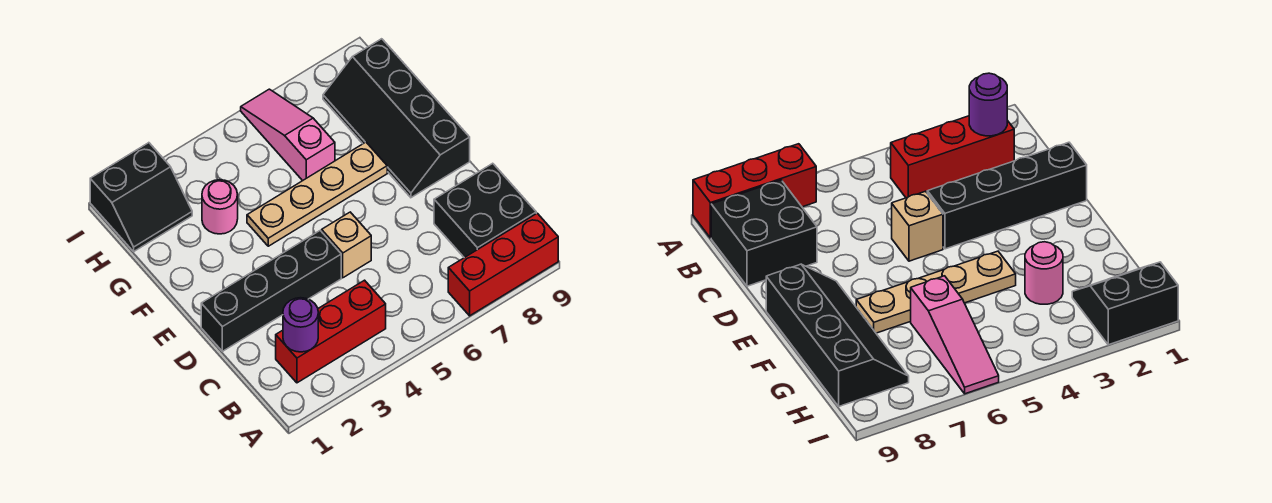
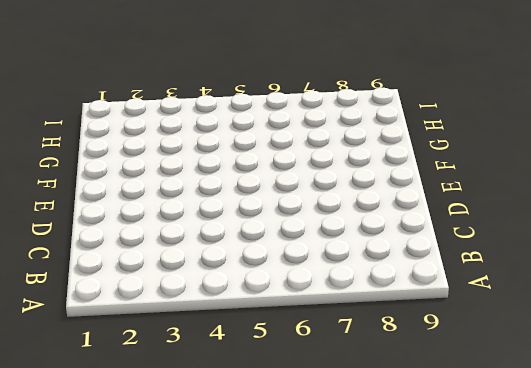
none -> red 1x3 brick [448,213,558,316]
none -> red 1x3 brick [276,280,386,383]

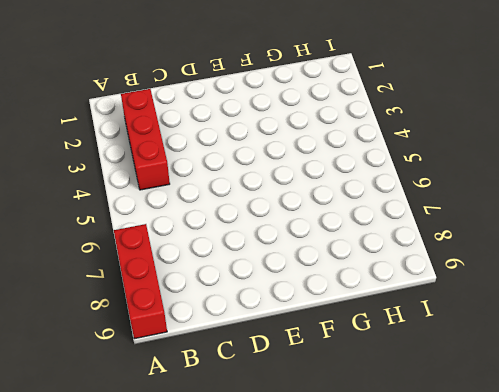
none -> black 2x2 brick [434,163,536,258]
none -> black 1x4 brick [201,231,341,351]

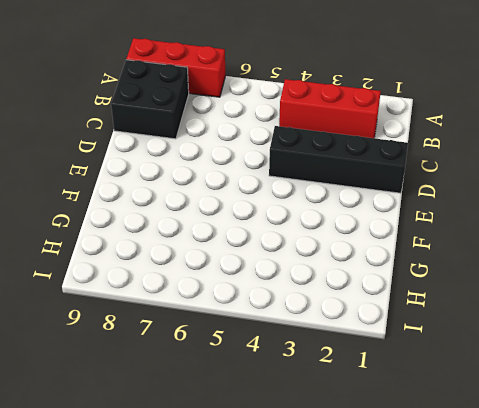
none -> tan 1x1 brick [322,212,371,278]
none -> black 2x4 slope [323,39,470,198]

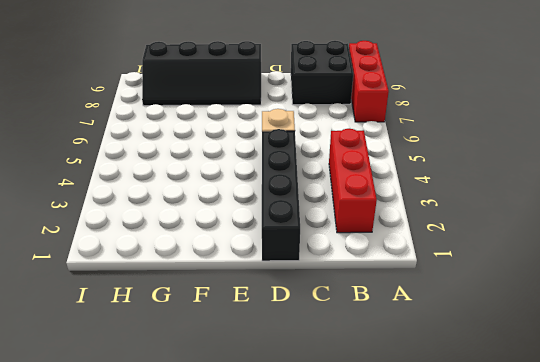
none -> tan 1x4 plate [247,142,387,246]
none -> pink 1x1 round brick [202,180,238,234]

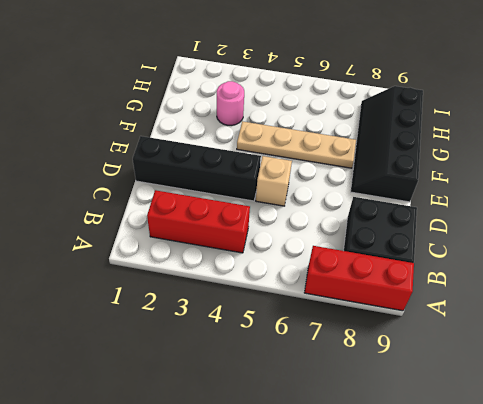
none -> pink 1x3 slope [241,89,335,181]
none -> black 2x2 slope [90,143,192,251]

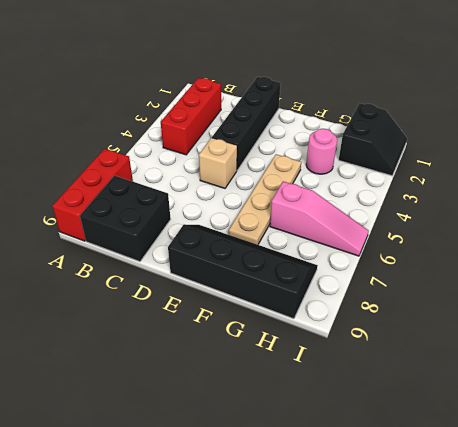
black 2x2 slope [339,103,407,176] -> black 2x2 slope turned to [90,143,192,251]
none -> purple 1x1 round brick [283,298,318,352]

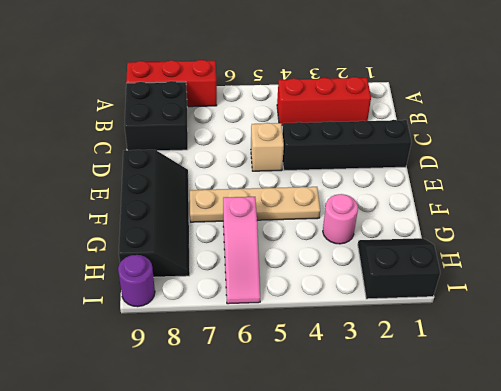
purple 1x1 round brick [118,255,155,307] -> purple 1x1 round brick moved to [283,298,318,352]

